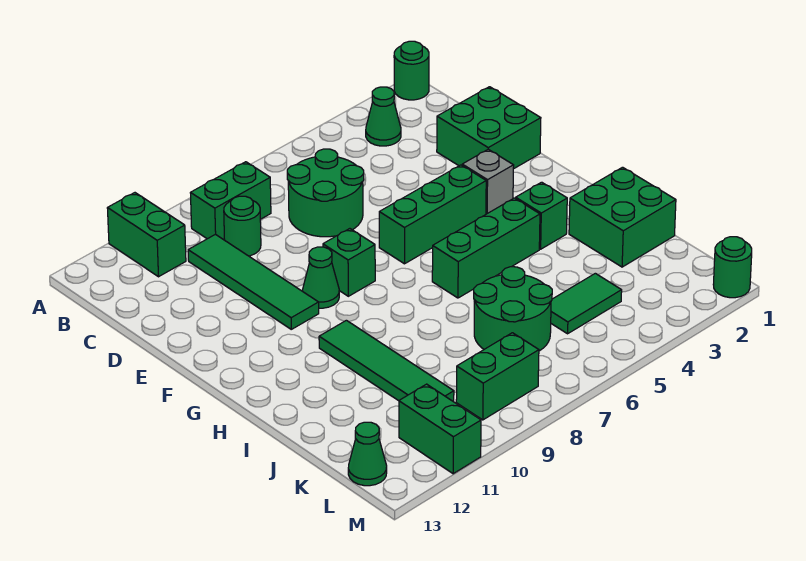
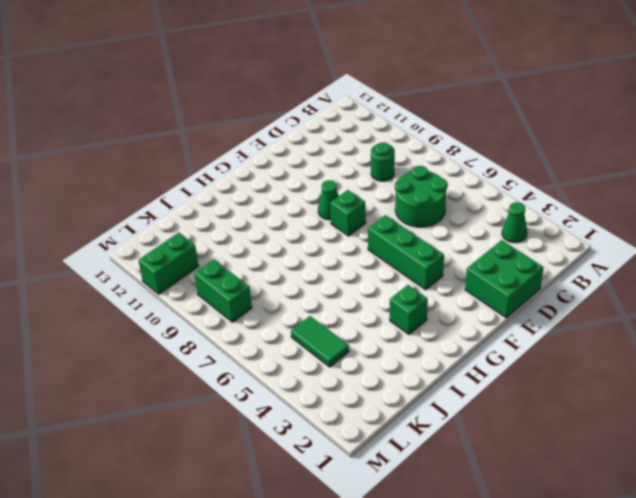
none -> green 1x1 round brick [394,41,429,100]
none -> green 1x2 brick [107,193,186,277]
none -> green 1x2 brick [191,162,271,240]

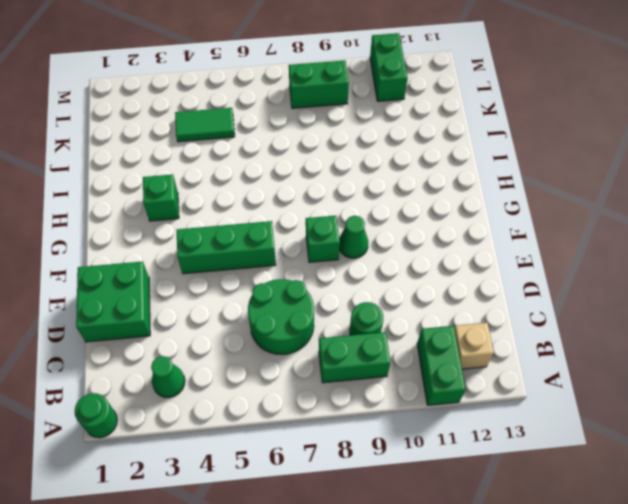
tan 1x1 brick [454,323,494,369] -> none
none -> green 1x4 tile [188,234,319,329]
none -> grey 1x1 brick [462,149,514,214]
none -> green 1x3 brick [432,198,540,298]

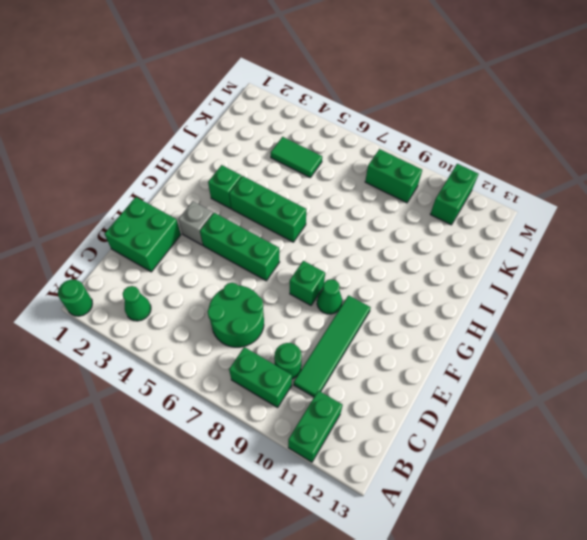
none -> green 1x4 tile [319,320,454,402]
none -> green 2x2 brick [569,167,676,267]
none -> green 2x2 round brick [474,267,552,351]

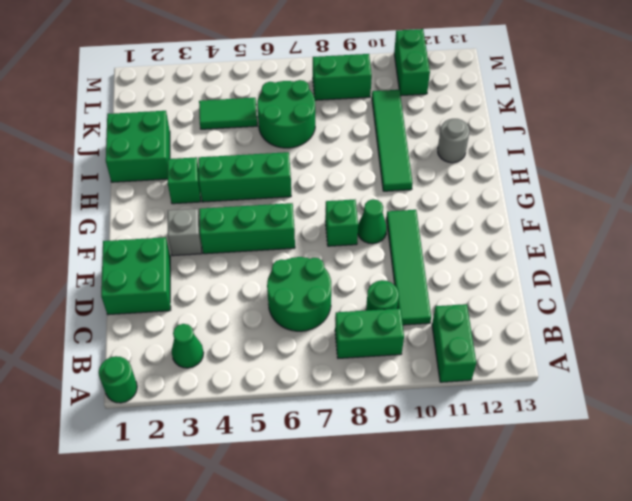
grey 1x1 round brick [438,119,469,163] -> none
none -> green 1x1 cone [348,422,387,486]
none -> green 1x1 round brick [713,237,752,298]

